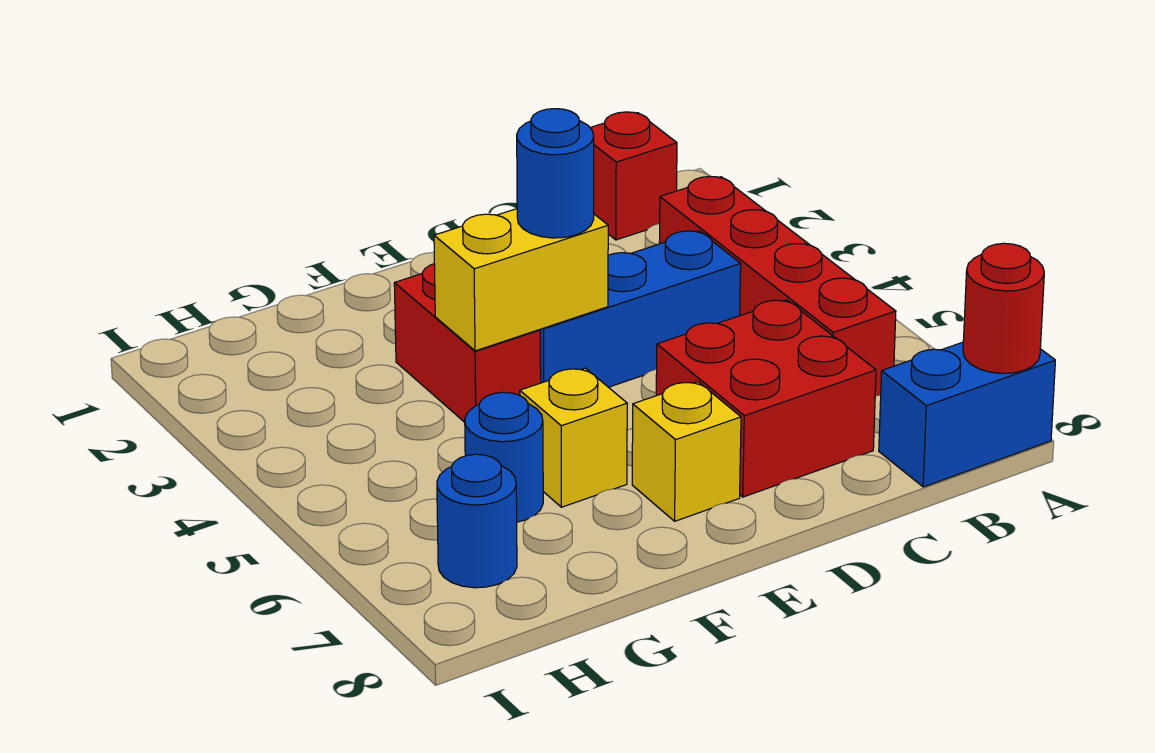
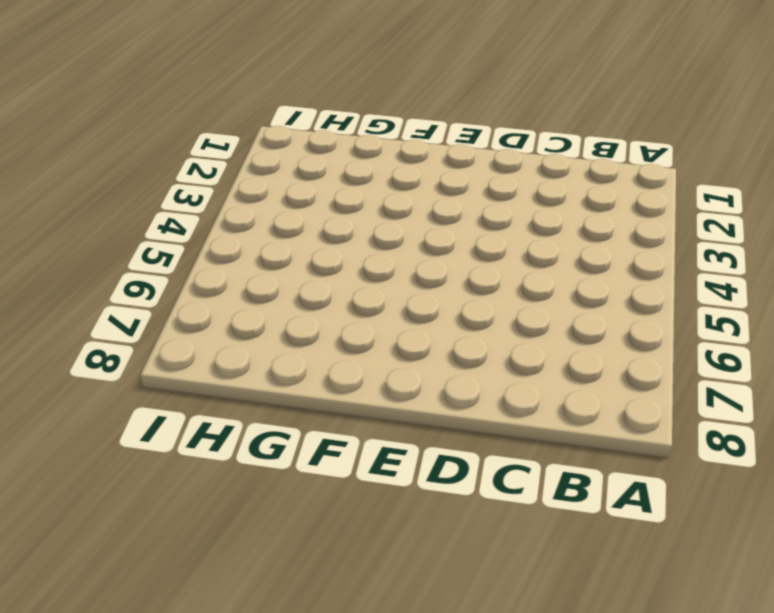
none -> blue 1x2 brick [879,342,1055,487]
none -> red 1x1 brick [590,112,677,240]
none -> red 1x4 brick [659,176,896,396]

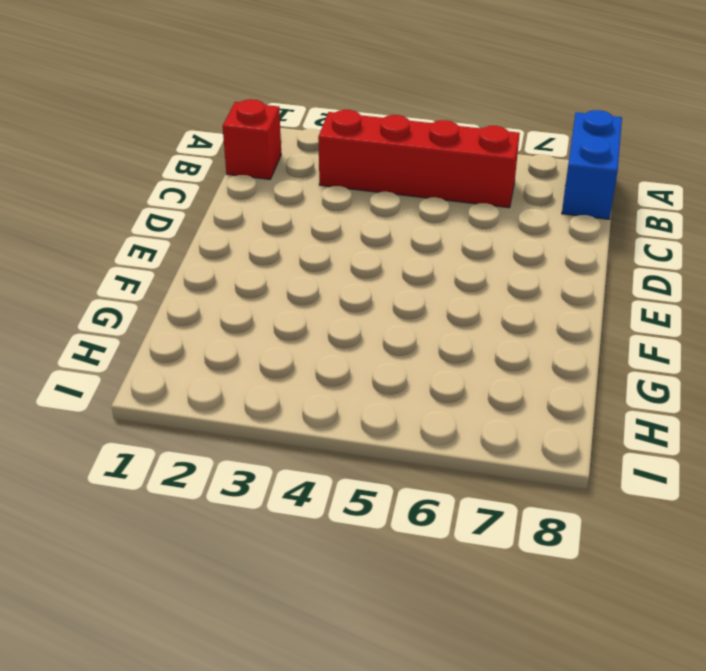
none -> blue 1x3 brick [540,231,741,387]
none -> red 2x2 brick [656,300,876,497]
none -> yellow 1x1 brick [632,382,741,521]

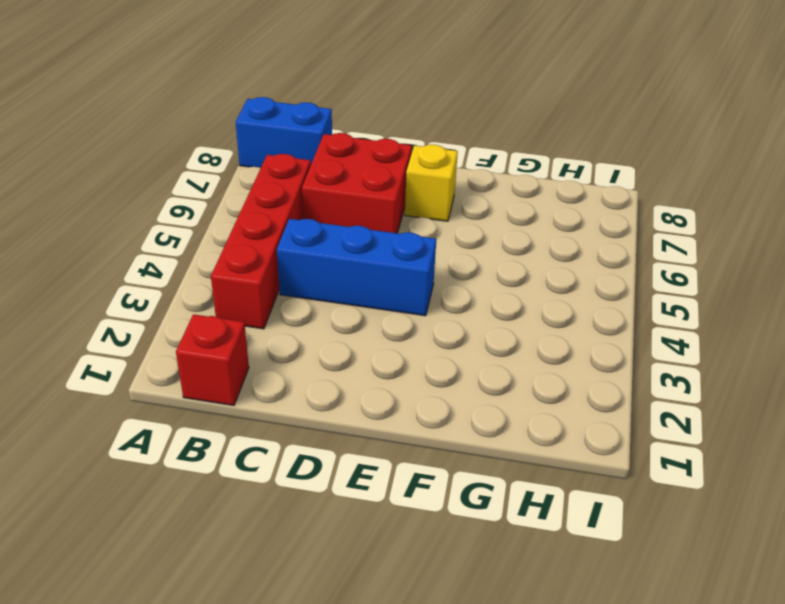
none -> red 1x2 brick [394,264,541,422]
none -> yellow 1x1 brick [520,368,627,507]
none -> blue 1x1 round brick [465,392,543,522]

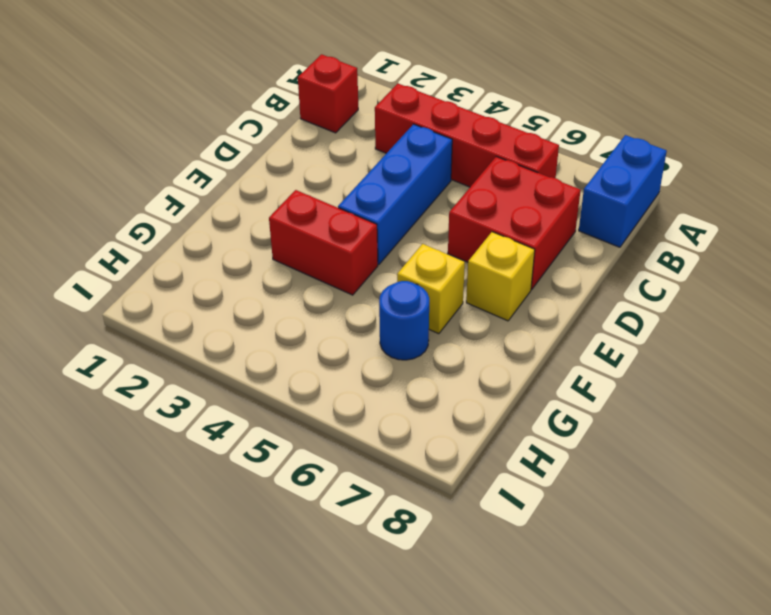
none -> blue 1x1 round brick [437,454,517,588]
none -> red 1x1 round brick [963,243,1044,373]
none -> yellow 1x2 brick [434,209,608,351]

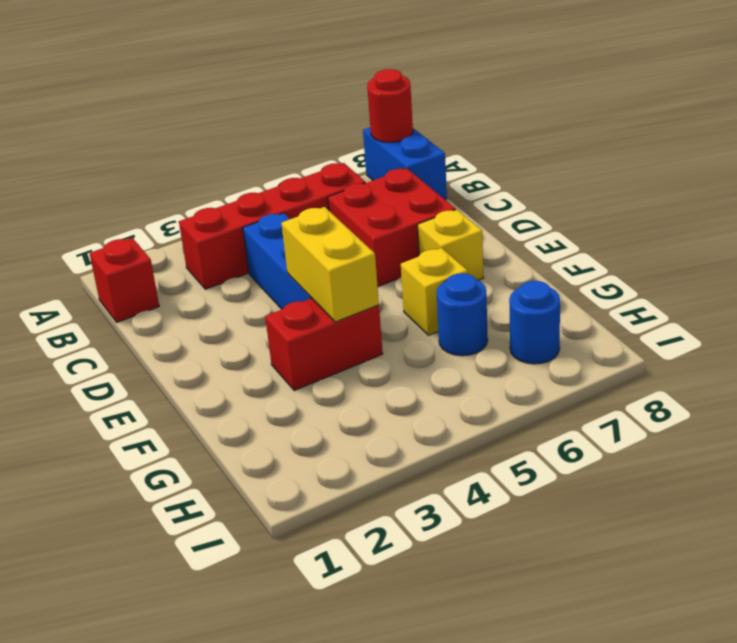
none -> blue 1x1 round brick [517,109,594,238]

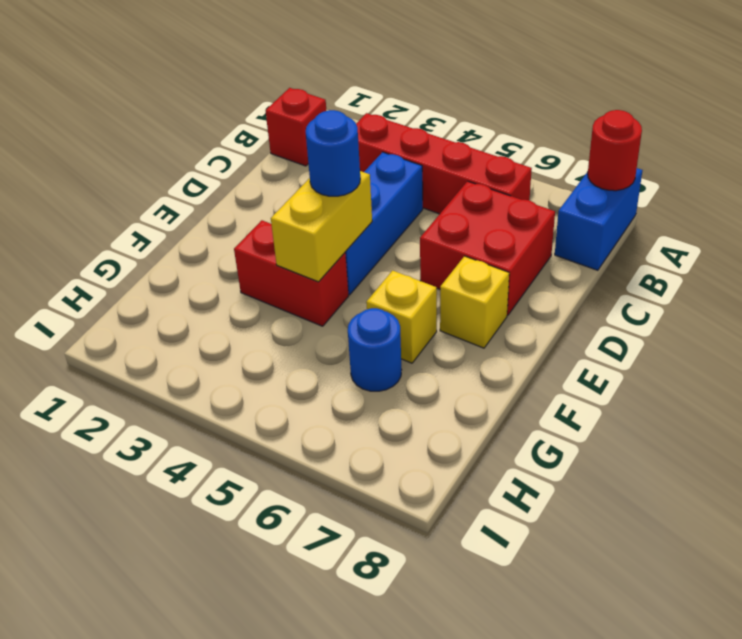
none -> blue 1x1 round brick [437,454,517,588]

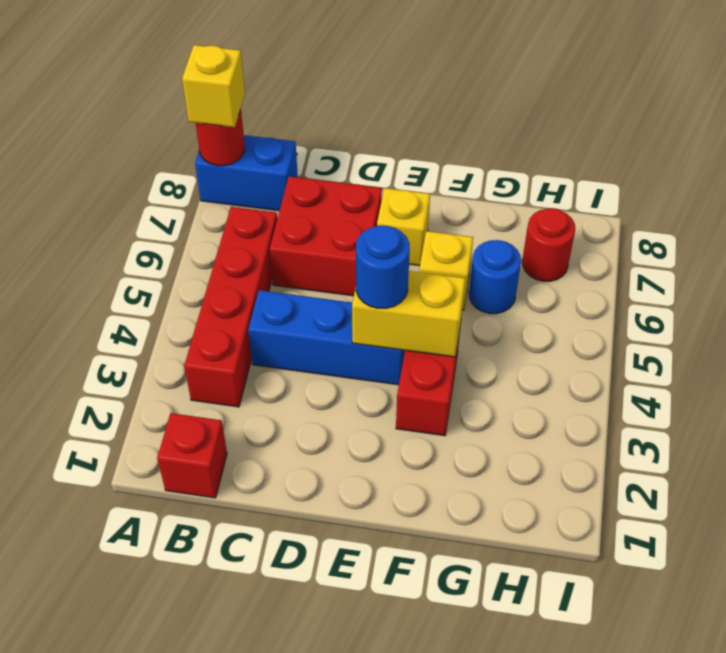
yellow 1x1 brick [182,45,245,127] -> none
red 1x1 round brick [522,208,575,281] -> blue 1x1 round brick [437,454,517,588]

